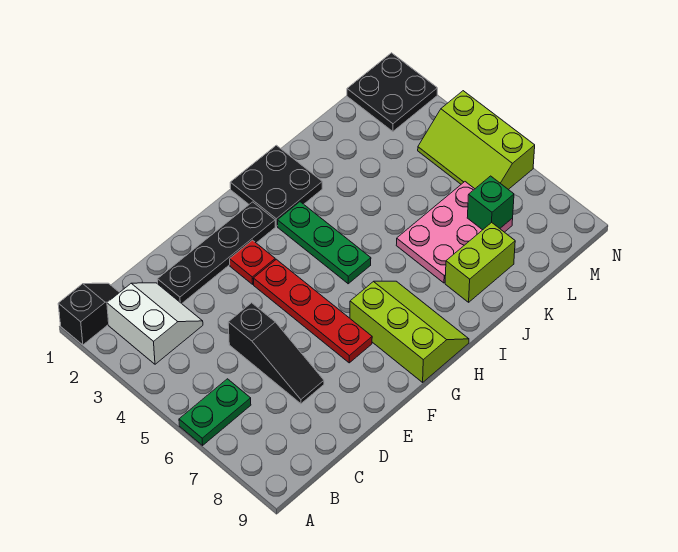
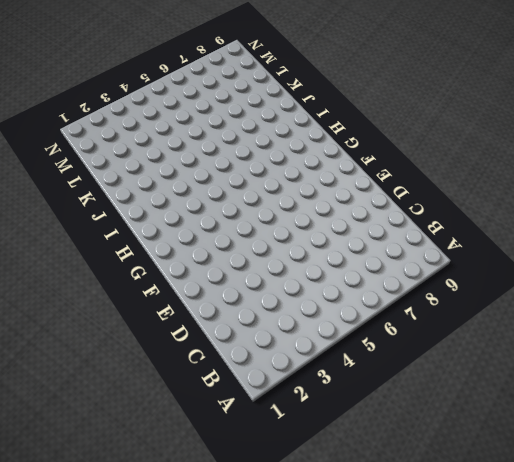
none -> black 1x2 slope [58,283,120,345]
none -> green 1x2 plate [179,379,251,445]
none -> white 2x2 slope [107,283,203,364]

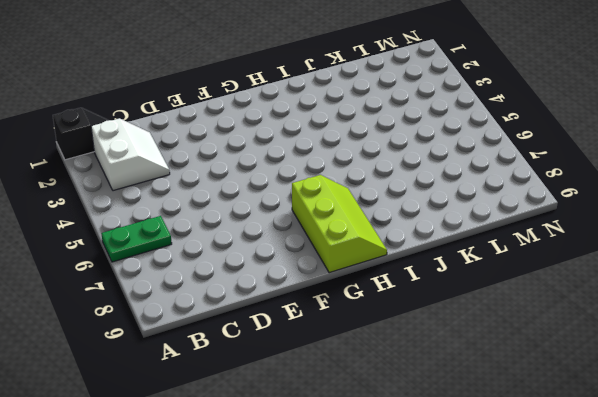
none -> black 1x4 plate [157,202,275,304]
none -> black 1x3 slope [228,303,324,404]
none -> red 1x1 plate [230,240,275,284]

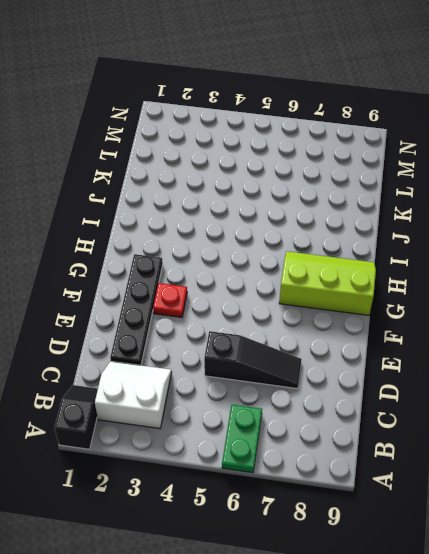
none -> red 1x4 plate [253,259,372,363]
none -> black 2x2 plate [230,145,322,226]
none -> green 1x3 plate [277,202,371,284]

